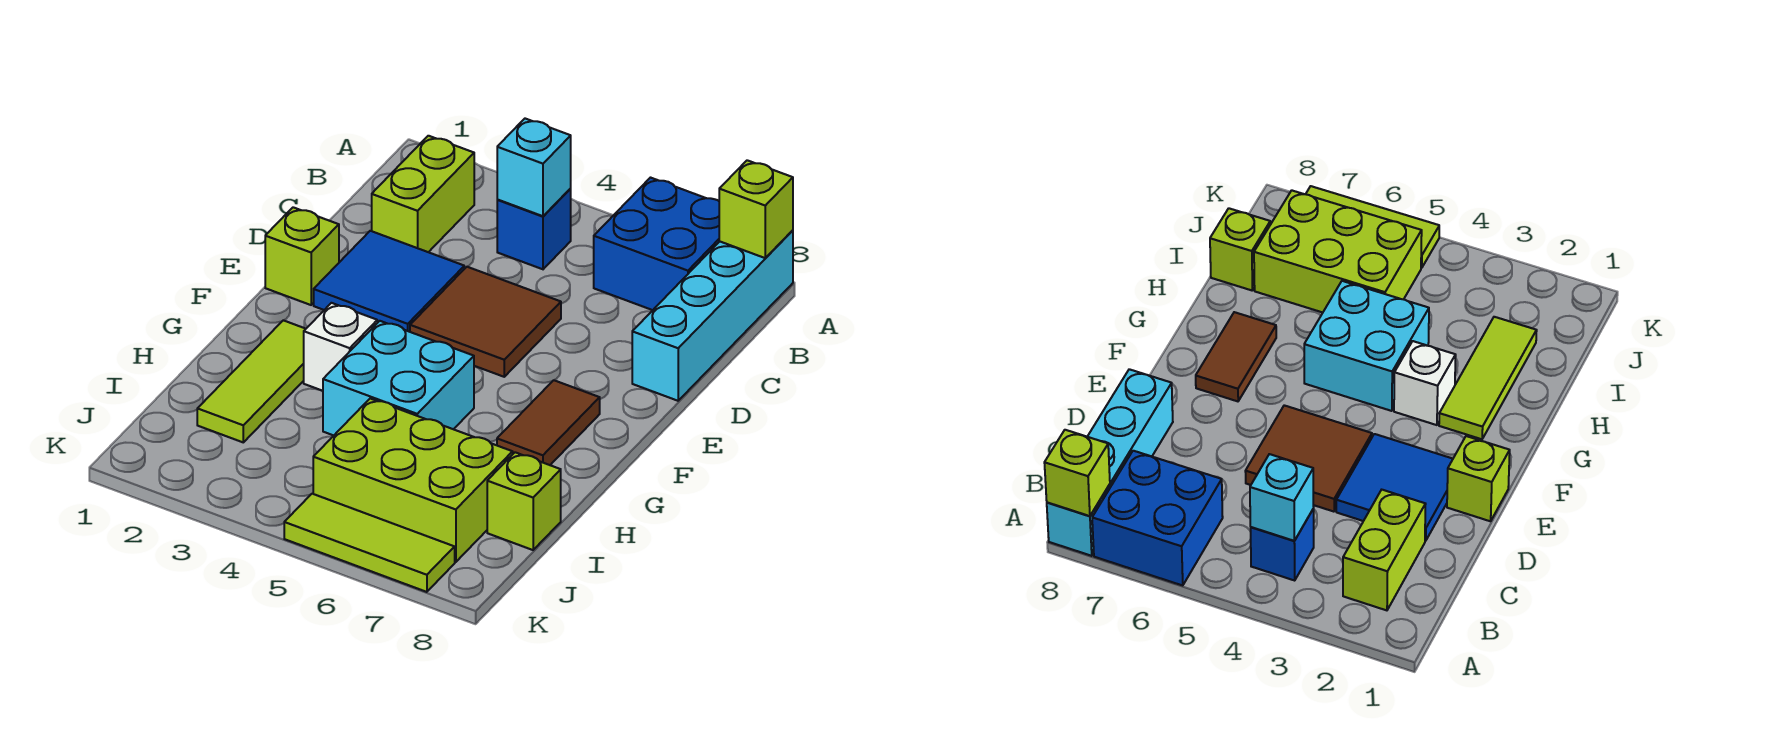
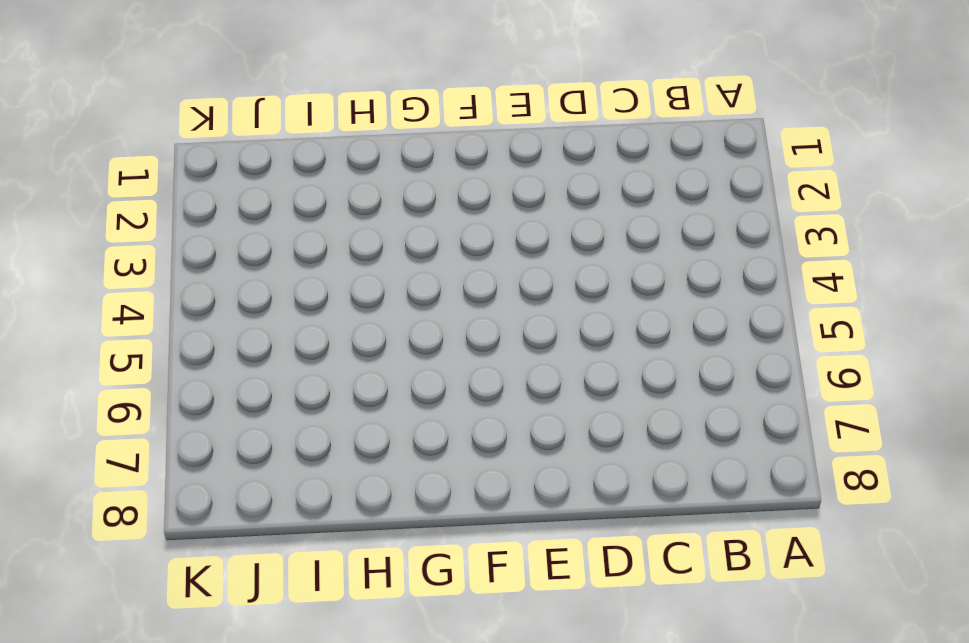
none -> blue 2x2 brick [594,178,720,310]
none -> cyan 1x4 brick [632,230,793,401]
none -> lime 1x2 brick [372,136,474,252]

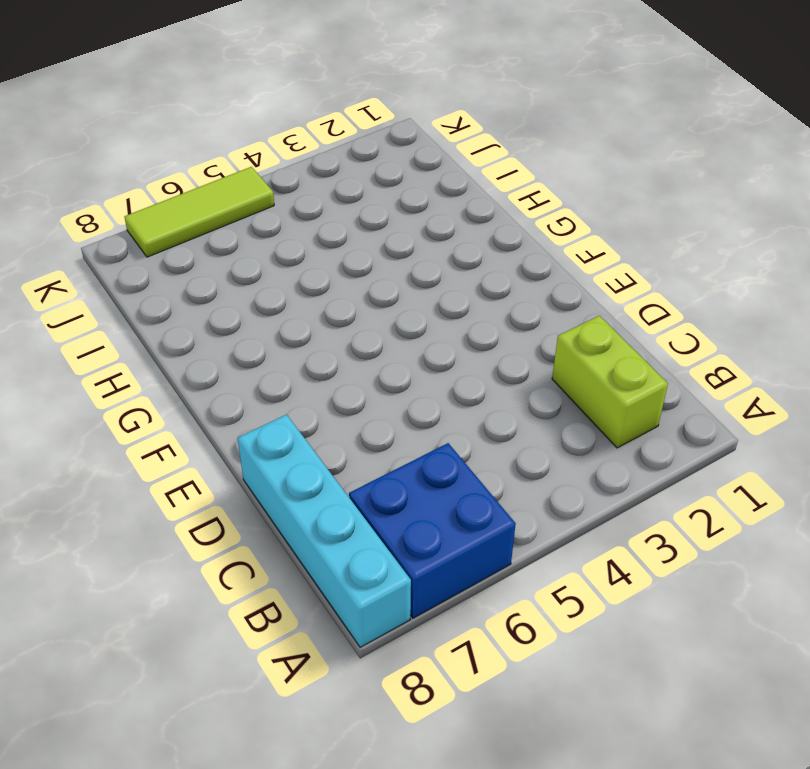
none -> blue 1x1 brick [497,189,571,269]
none -> blue 2x2 tile [314,231,464,332]
none -> brown 2x2 tile [410,267,561,377]

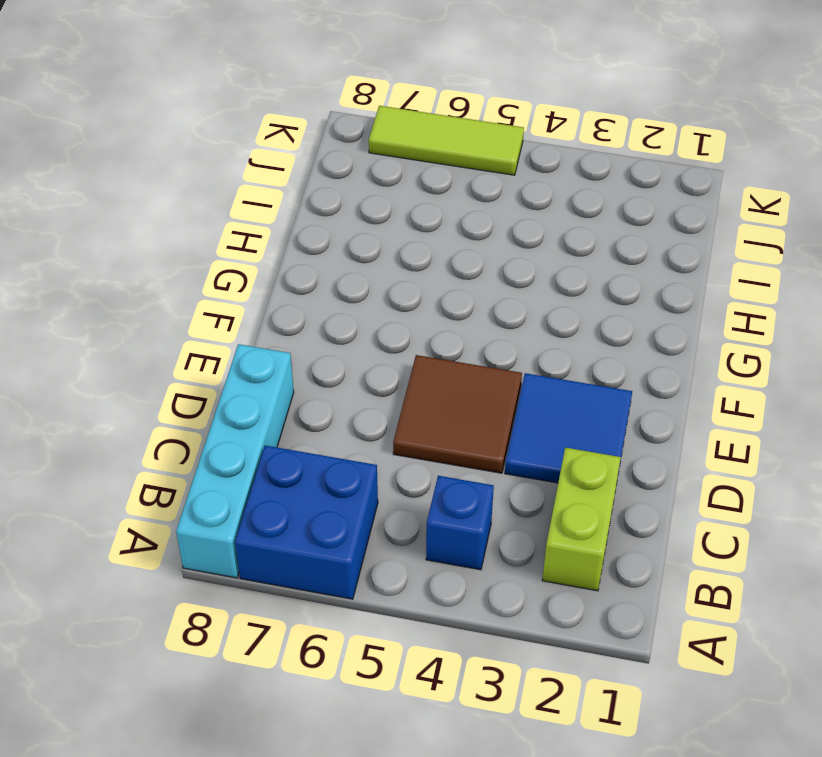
none -> lime 1x1 brick [265,207,339,305]
none -> brown 1x2 tile [497,380,600,465]
none -> lime 1x3 tile [197,320,305,442]

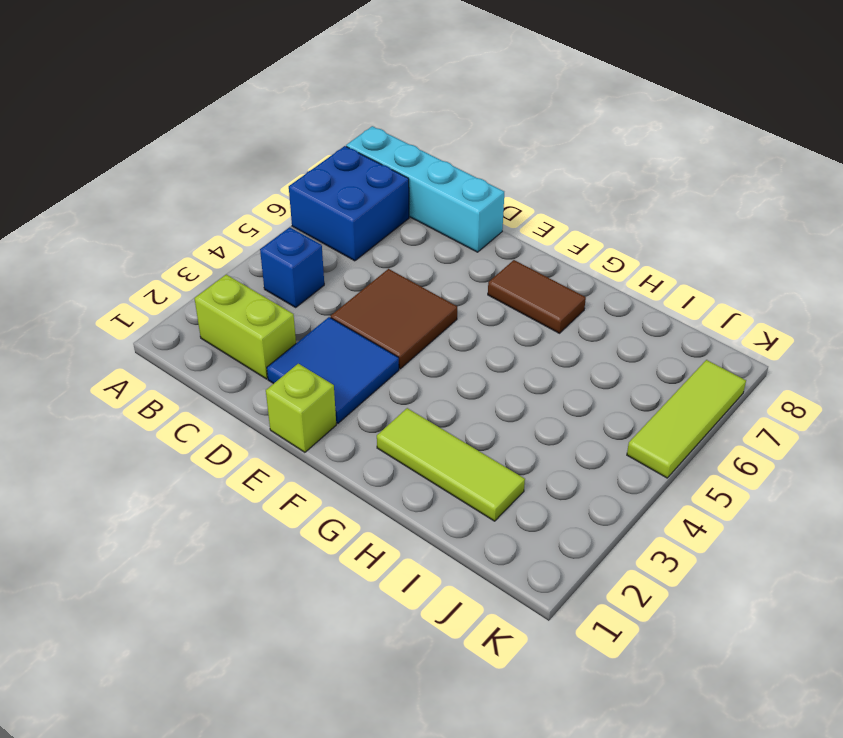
none -> white 1x1 brick [304,303,377,391]
none -> cyan 2x2 brick [323,321,474,435]
none -> lime 2x3 brick [313,399,513,562]

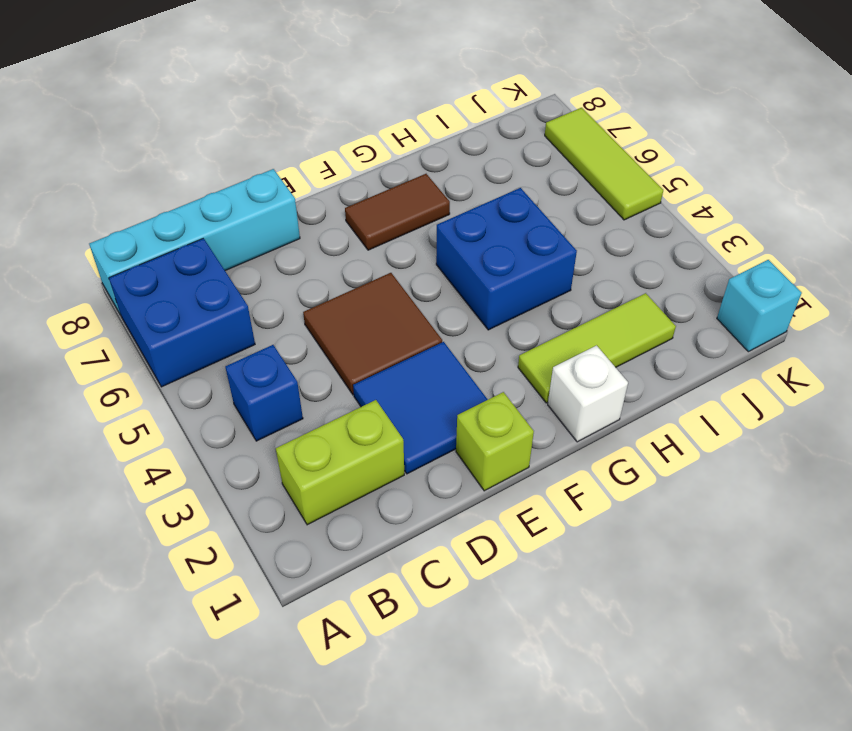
white 1x1 brick [548,345,628,442] -> white 1x1 brick moved to [304,303,377,391]
blue 2x2 brick [436,188,577,330] -> cyan 2x2 brick [323,321,474,435]
cyan 1x1 brick [717,260,802,352] -> cyan 1x1 brick moved to [497,119,571,216]
none -> lime 2x3 brick [313,399,513,562]
none -> lime 1x1 brick [487,452,561,550]
none -> lime 1x1 brick [719,160,793,258]

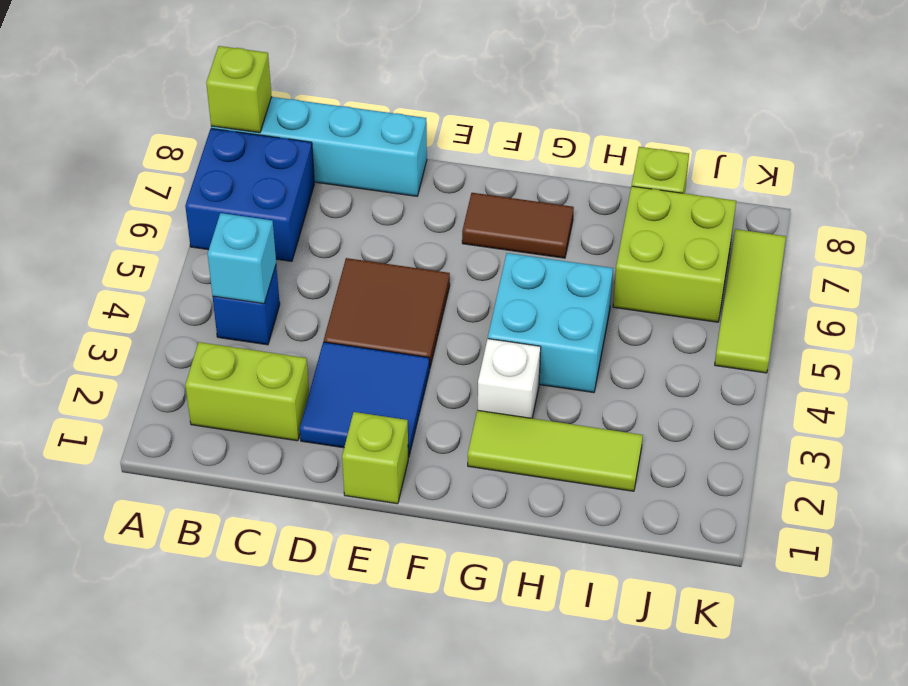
lime 2x2 brick [613,186,736,322] -> lime 2x3 brick [313,399,513,562]

